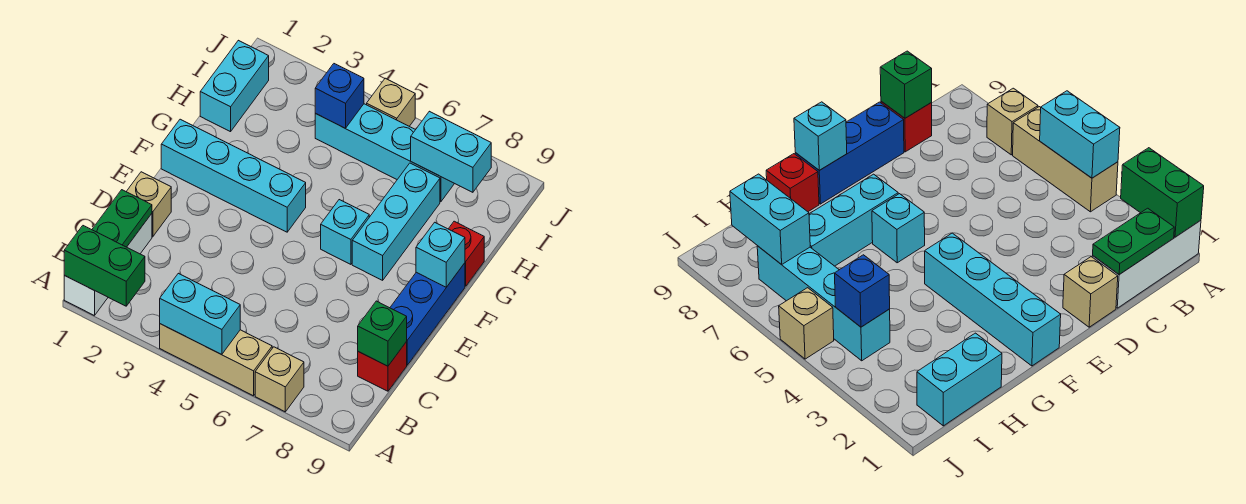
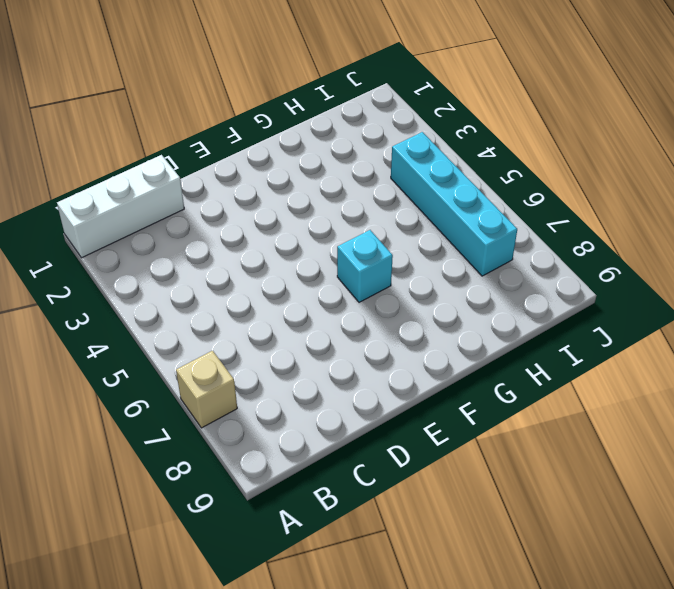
none -> tan 1x3 brick [160,324,272,396]
none -> red 1x1 brick [358,342,407,391]
none -> tan 1x1 brick [126,172,171,237]

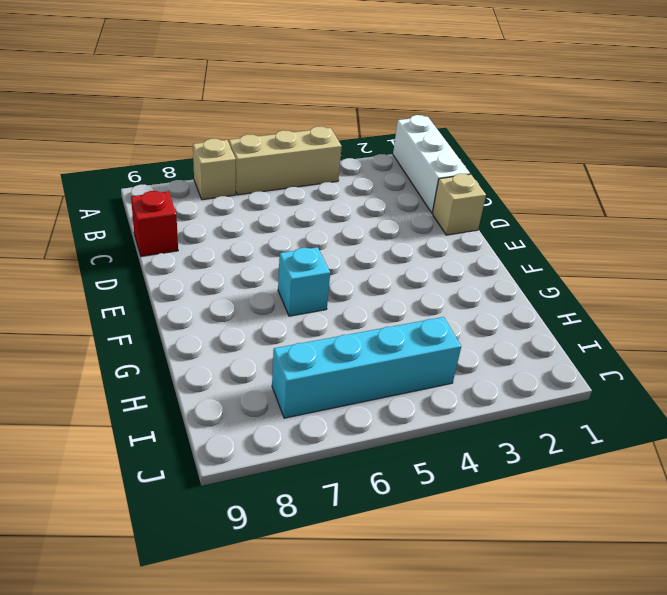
none -> blue 1x3 brick [390,263,465,365]
none -> cyan 1x4 brick [161,119,306,232]
none -> cyan 1x3 brick [352,163,440,280]

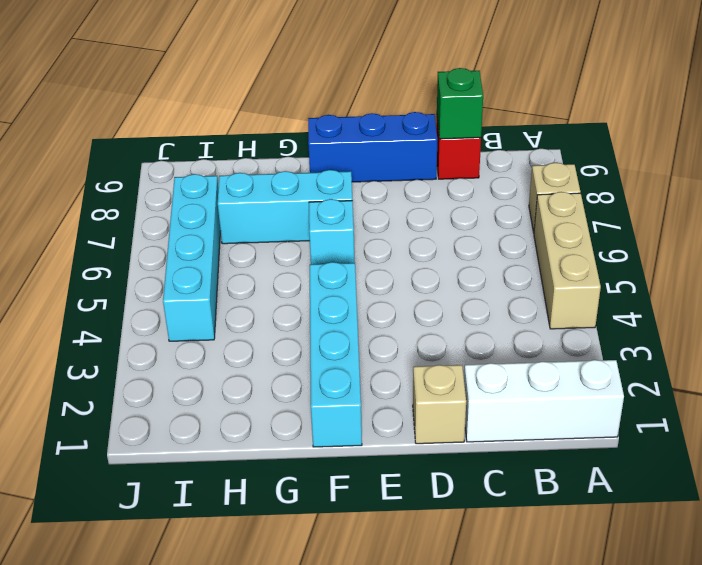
none -> red 1x1 brick [449,221,484,286]
none -> cyan 1x2 brick [200,40,269,132]
none -> tan 1x1 brick [367,78,415,126]

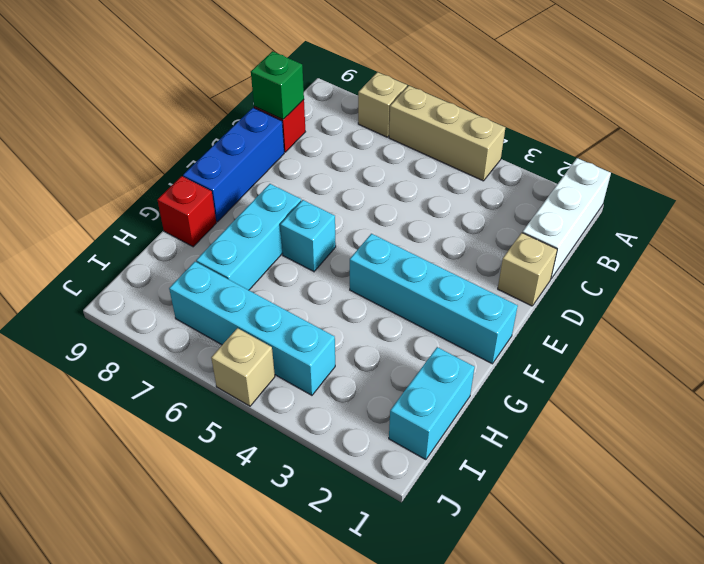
none -> green 1x2 brick [64,226,145,306]
none -> cyan 1x2 brick [160,273,240,355]
none -> green 1x2 plate [92,190,152,247]

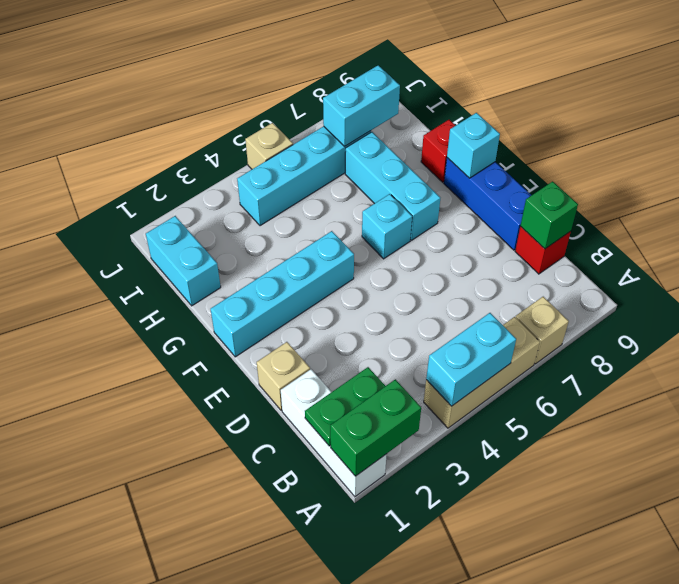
green 1x2 plate [305,367,385,446] -> green 1x2 plate turned to [92,190,152,247]
none -> blue 1x1 brick [315,64,364,128]

